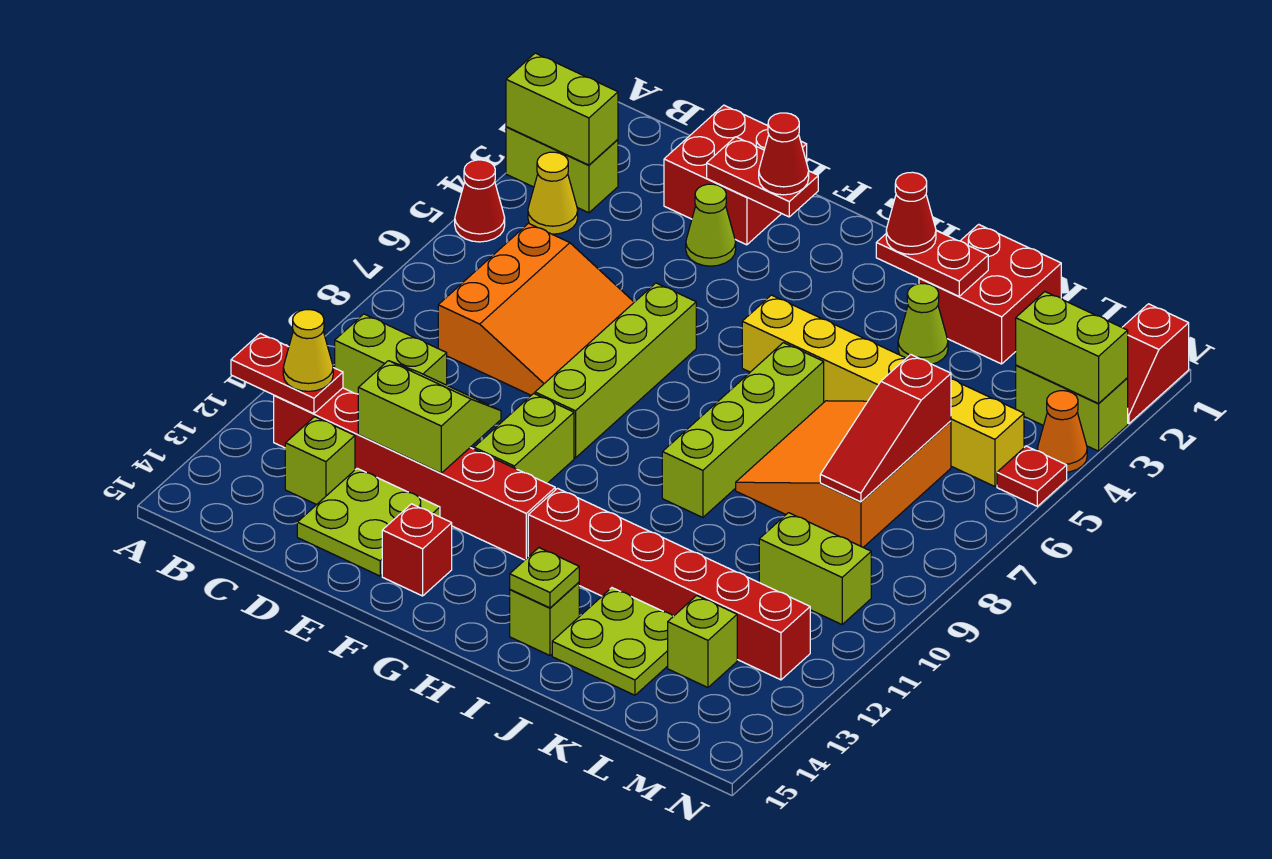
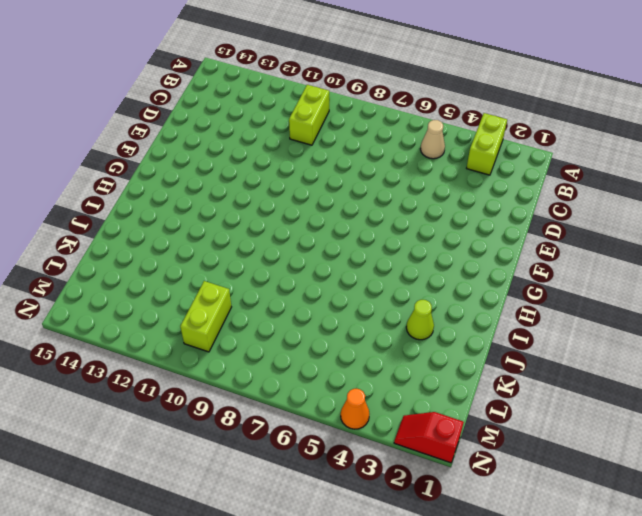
tan 1x1 cone [420,120,445,159] -> none
none -> red 1x1 cone [455,160,505,242]
none -> yellow 1x1 cone [528,152,578,234]
none -> red 1x6 brick [274,388,555,560]
none -> orange 3x3 slope [438,223,634,395]

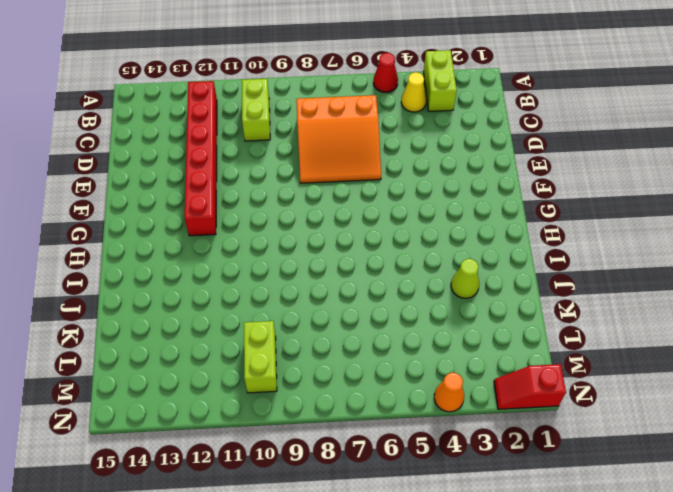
none -> lime 1x1 brick [285,417,355,505]
none -> red 2x2 brick [664,105,807,245]
none -> lime 2x2 plate [297,468,440,576]
none -> lime 1x1 cone [686,184,736,266]

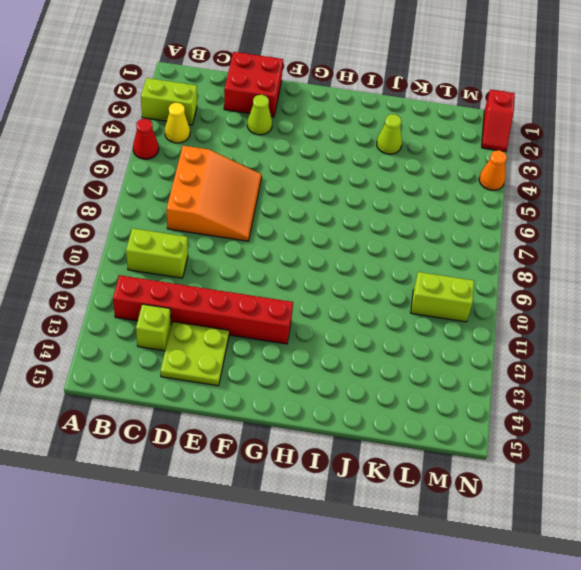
none -> lime 1x4 brick [535,283,696,458]
none -> lime 1x2 brick [474,393,574,483]
none -> red 1x1 brick [382,504,452,596]
none -> yellow 1x6 brick [742,295,1024,487]

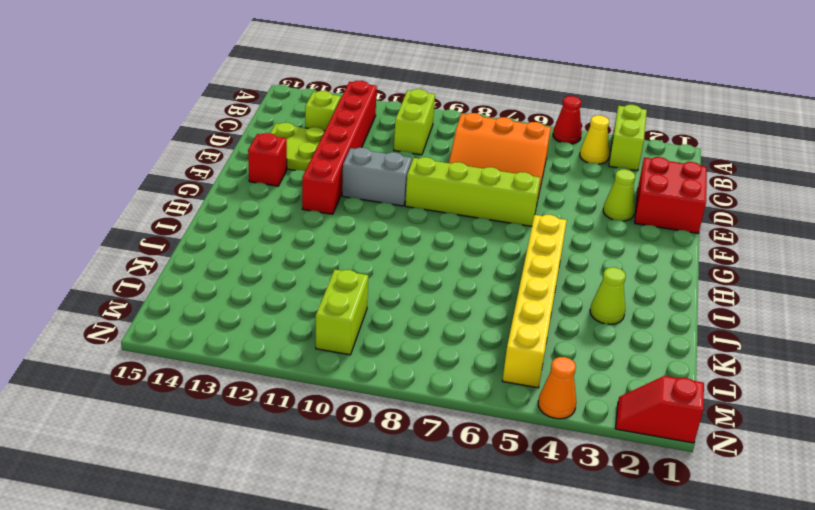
grey 1x2 brick [342,148,412,206] -> lime 1x2 brick [474,393,574,483]
none -> red 1x6 brick [528,488,810,680]
none -> lime 1x4 brick [662,343,824,518]
none -> lime 1x1 brick [510,582,579,655]
none -> red 2x2 brick [919,224,1061,364]

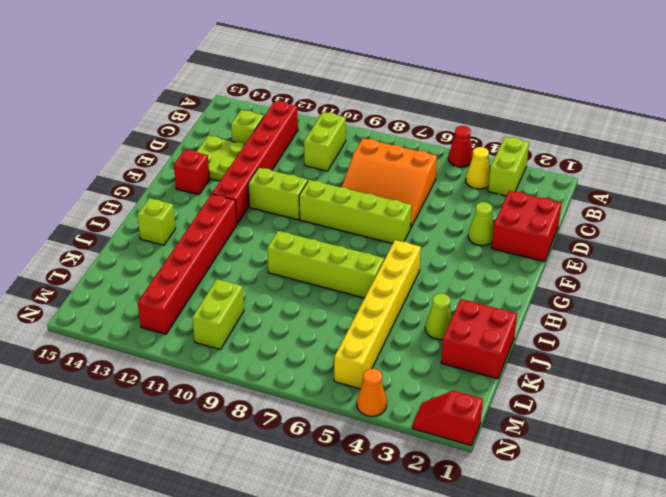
none -> orange 3x3 slope [736,401,951,547]
none -> lime 2x2 plate [552,588,673,695]
none -> lime 1x1 brick [668,596,737,687]
none -> lime 1x2 brick [1016,365,1128,451]

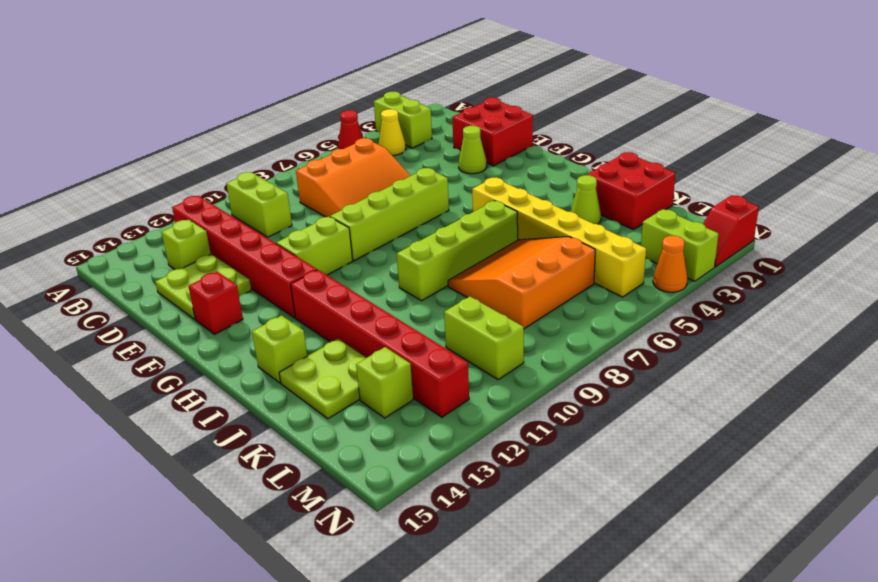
none -> red 1x1 plate [997,446,1067,506]
none -> lime 1x2 brick [506,53,618,165]
none -> red 1x2 plate [231,333,343,414]
none -> lime 2x2 slope [358,361,501,473]

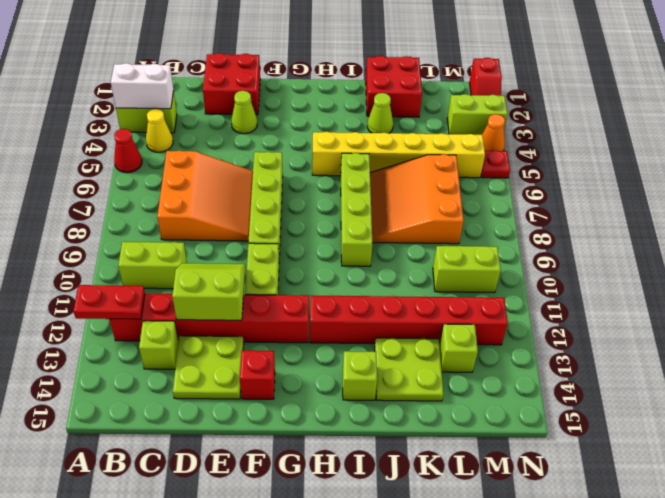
white 1x2 brick [111,63,174,109] -> lime 1x2 brick [506,53,618,165]
none -> red 1x2 plate [707,137,818,217]
none -> red 1x2 plate [876,231,988,296]
none -> lime 1x1 plate [510,548,579,608]
none -> red 1x3 slope [820,355,951,502]

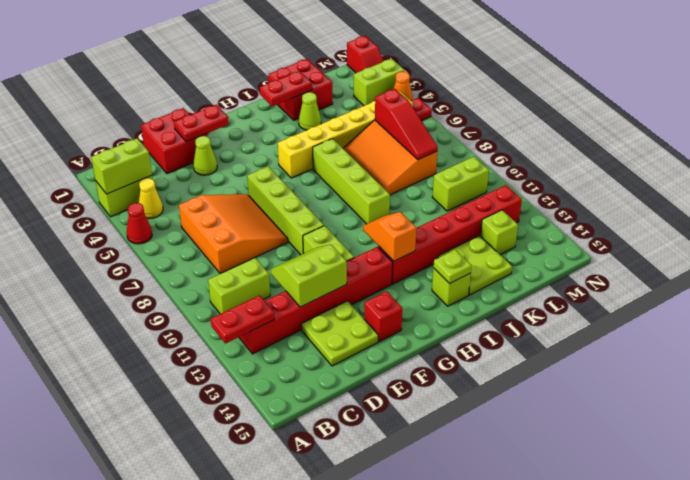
orange 1x2 slope [363,212,416,261] -> none
none -> lime 1x1 brick [285,417,355,505]
none -> lime 1x2 brick [1016,292,1128,404]
none -> yellow 1x1 cone [283,310,333,391]
none -> red 1x1 cone [759,113,809,195]

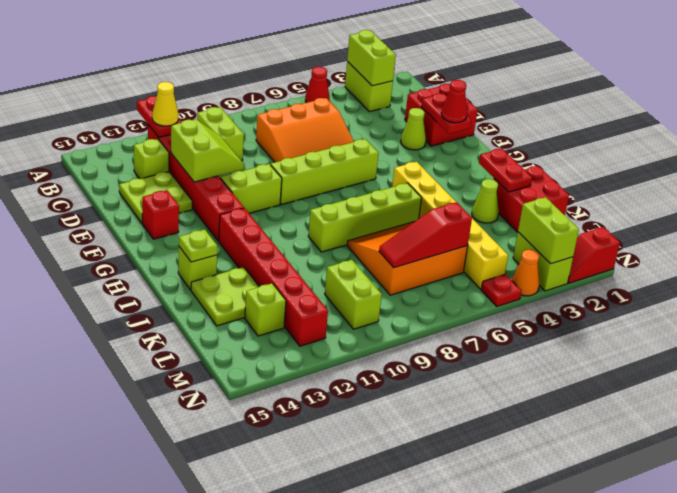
none -> yellow 1x1 cone [528,152,578,234]
none -> red 1x1 cone [886,172,936,254]

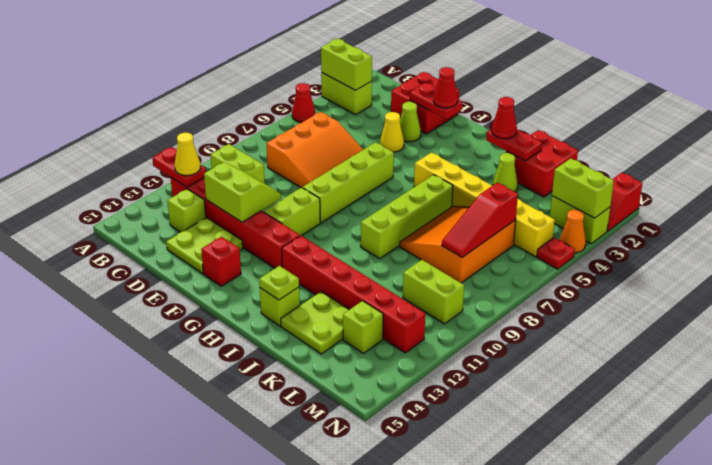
yellow 1x1 cone [380,112,404,152] -> yellow 1x1 cone moved to [528,152,578,234]

